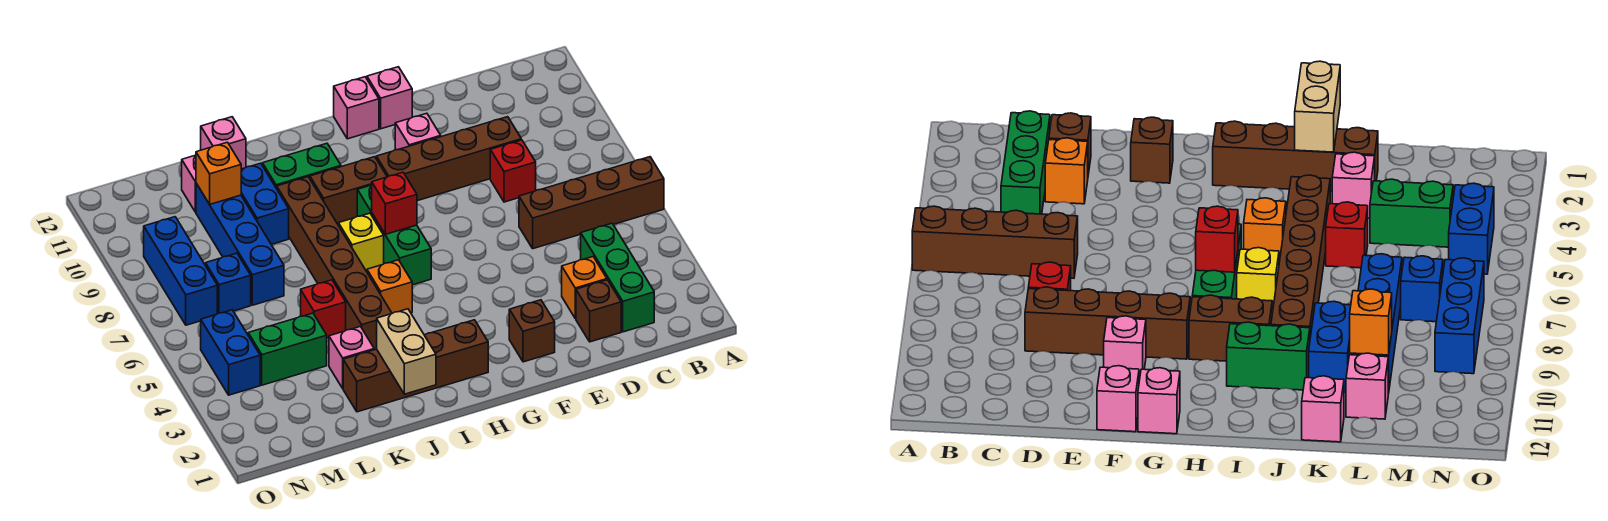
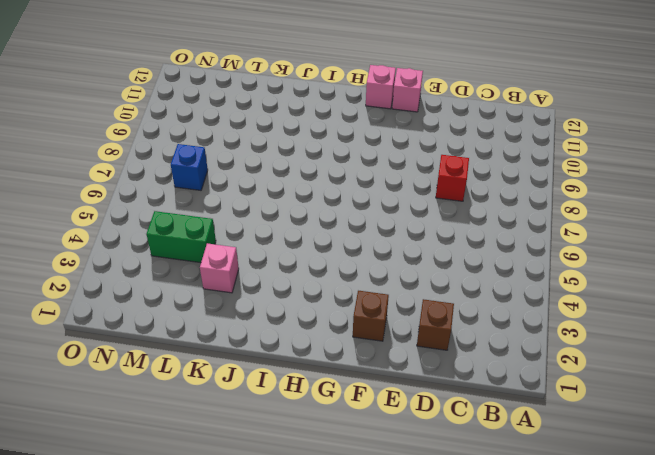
none -> brown 1x4 brick [519,157,664,249]
none -> green 1x3 brick [581,223,654,332]
none -> orange 1x1 brick [562,257,607,319]
none -> brown 1x4 brick [376,117,521,201]

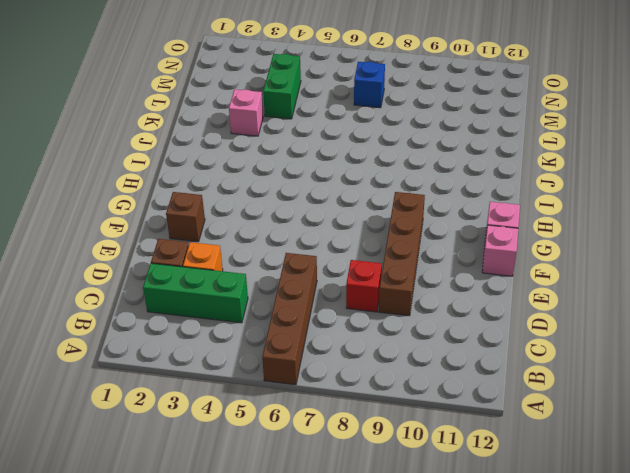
none -> pink 1x1 brick [395,113,441,150]
none -> brown 1x4 brick [343,320,488,412]
none -> green 1x3 brick [357,185,431,285]
none -> brown 1x2 brick [310,157,387,224]

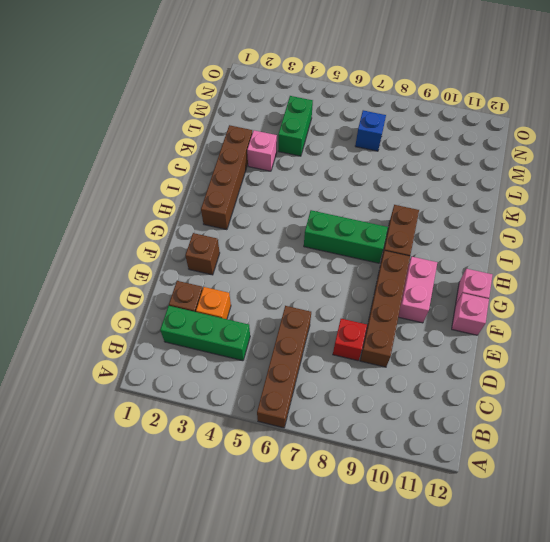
pink 1x2 brick [398,257,437,323] -> pink 1x1 brick [395,113,441,150]
none -> orange 1x1 brick [367,260,412,313]
none -> yellow 1x1 brick [338,213,384,271]
none -> green 1x2 brick [262,143,341,189]
none -> brown 1x6 brick [277,177,392,350]

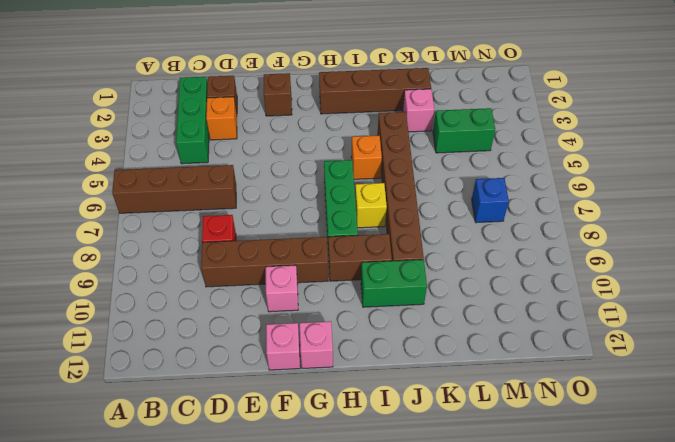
none -> red 1x1 brick [301,280,346,338]
none -> blue 1x2 brick [241,163,289,245]
none -> pink 1x1 brick [201,117,246,169]
none -> blue 1x4 brick [196,183,284,305]

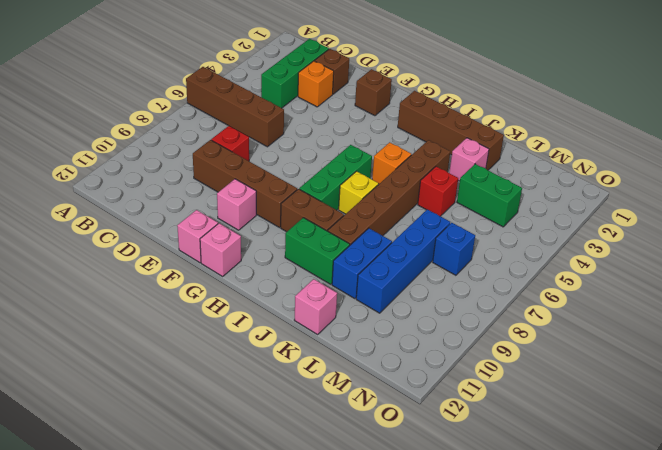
none -> pink 1x1 brick [182,155,196,212]
none -> blue 1x2 brick [201,310,260,395]
none -> blue 1x3 brick [144,217,217,325]
none -> red 1x1 brick [372,172,417,234]

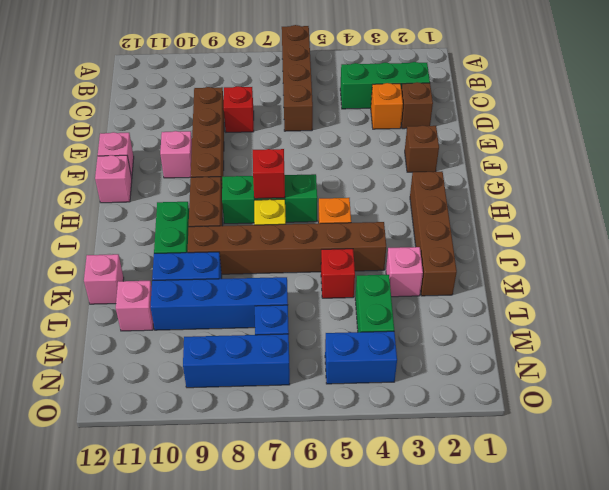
none -> tan 1x2 brick [377,309,436,394]
none -> orange 1x1 brick [196,142,241,204]

